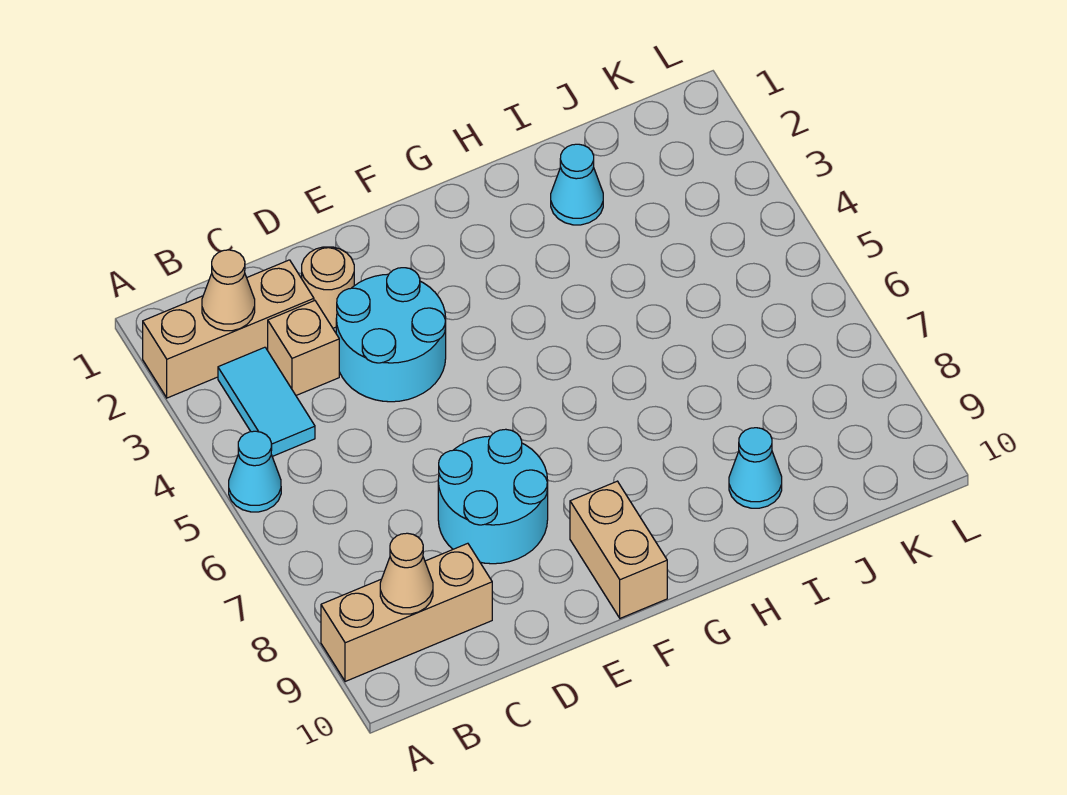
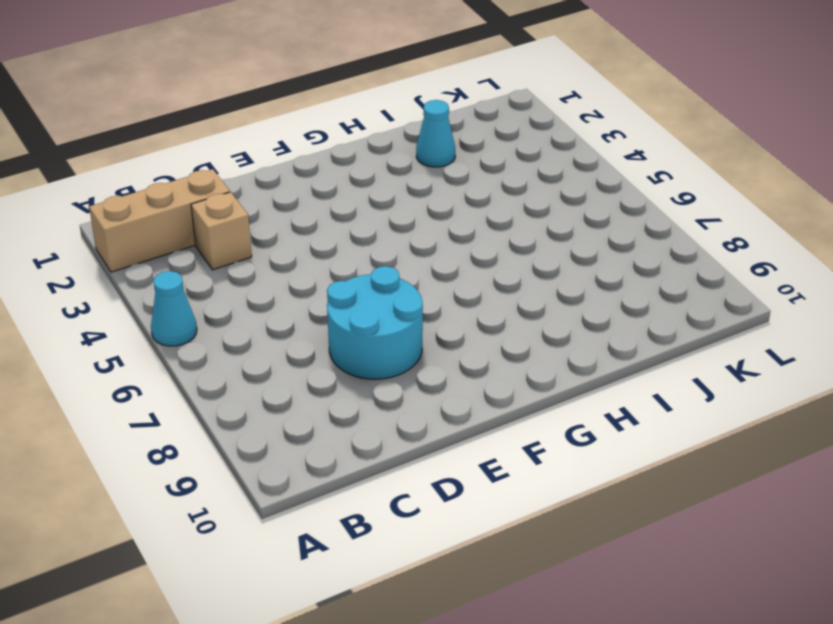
none -> tan 1x3 brick [321,543,492,682]
none -> cyan 1x2 tile [218,347,315,456]
none -> tan 1x1 round brick [302,247,354,328]

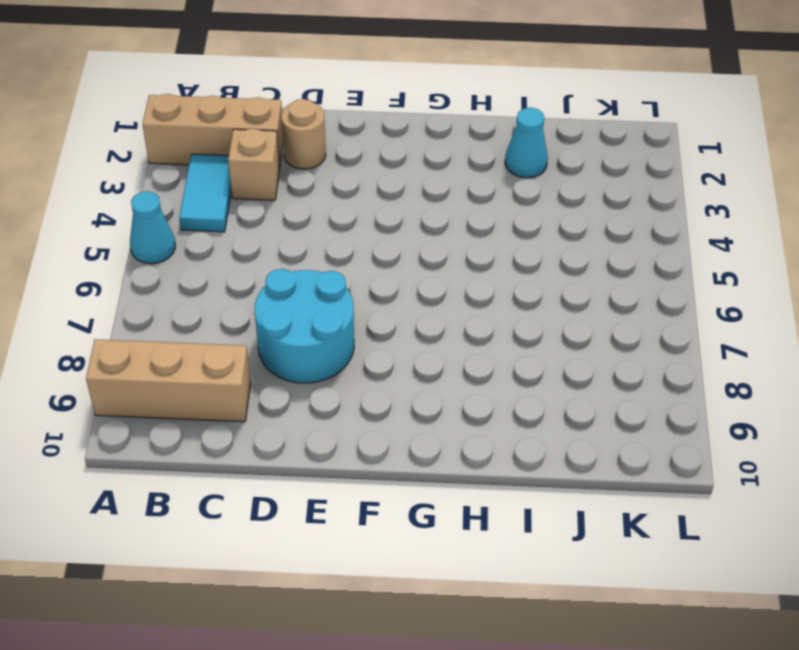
none -> cyan 2x2 round brick [336,268,446,402]
none -> tan 1x2 brick [570,481,667,618]
none -> cyan 1x1 cone [729,428,782,508]

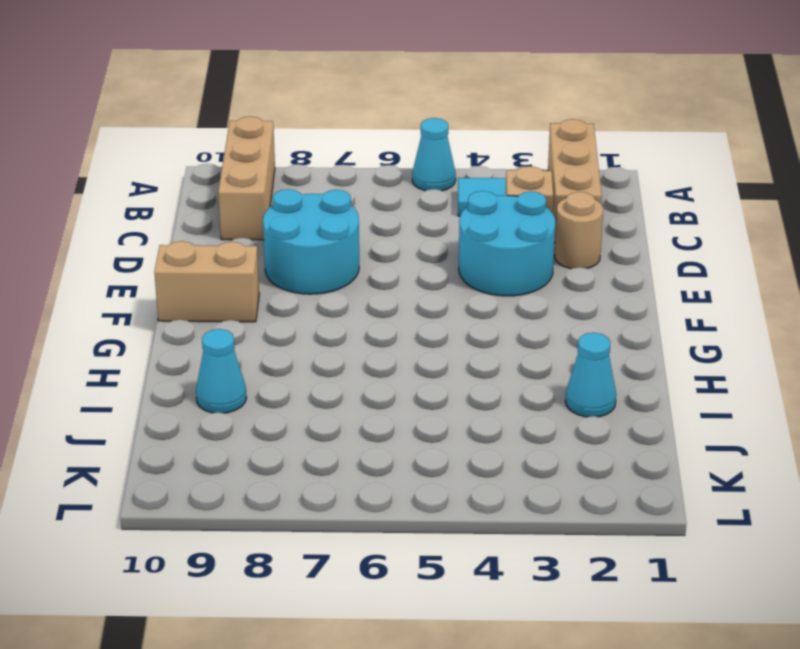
none -> tan 1x1 cone [202,250,255,331]
none -> tan 1x1 cone [380,533,433,614]

